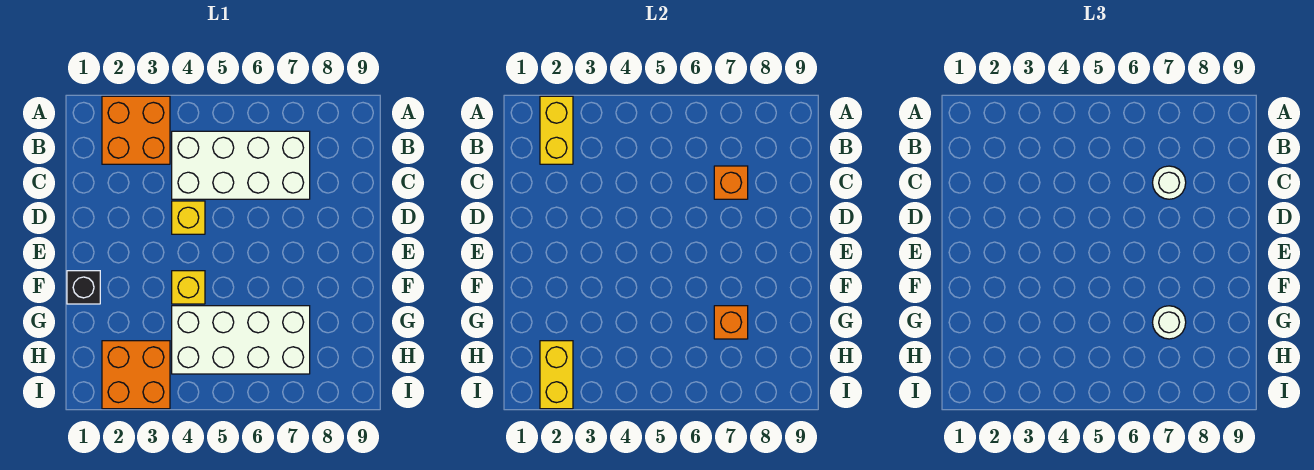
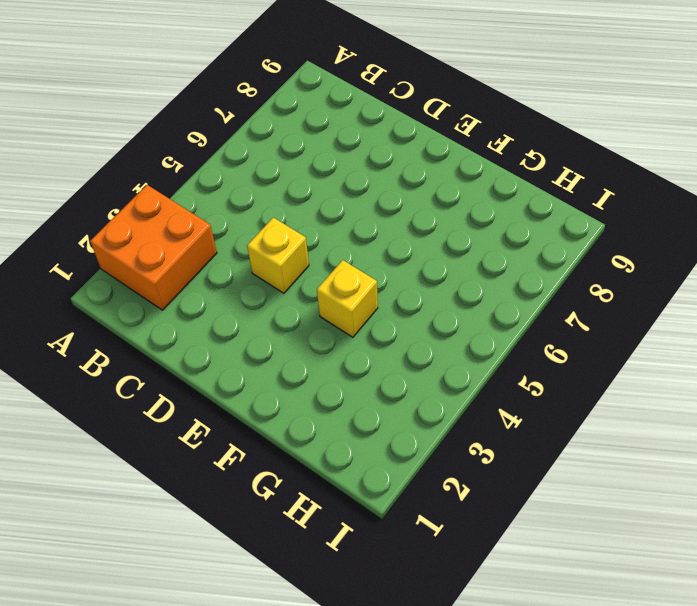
none -> white 2x4 brick [172,131,310,199]
none -> black 1x1 brick [67,271,100,304]
none -> white 2x4 brick [172,306,310,374]

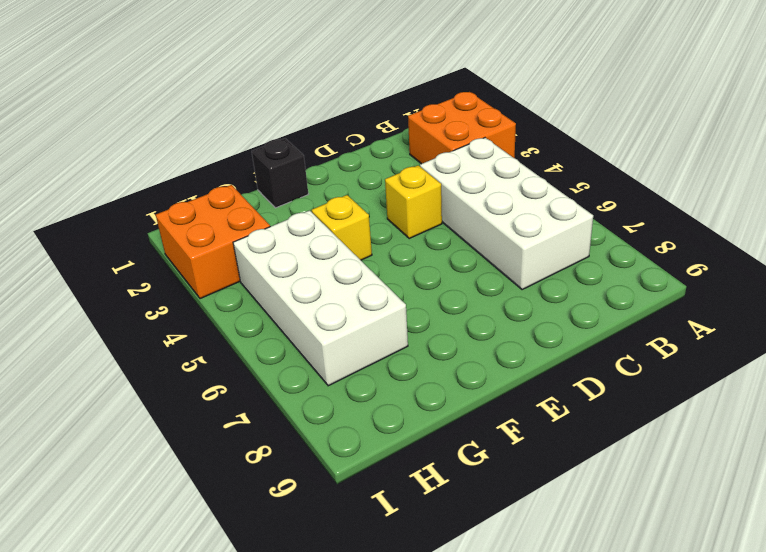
none -> yellow 1x2 brick [540,96,573,164]
none -> orange 1x1 brick [714,166,748,199]
none -> orange 1x1 brick [714,306,748,339]

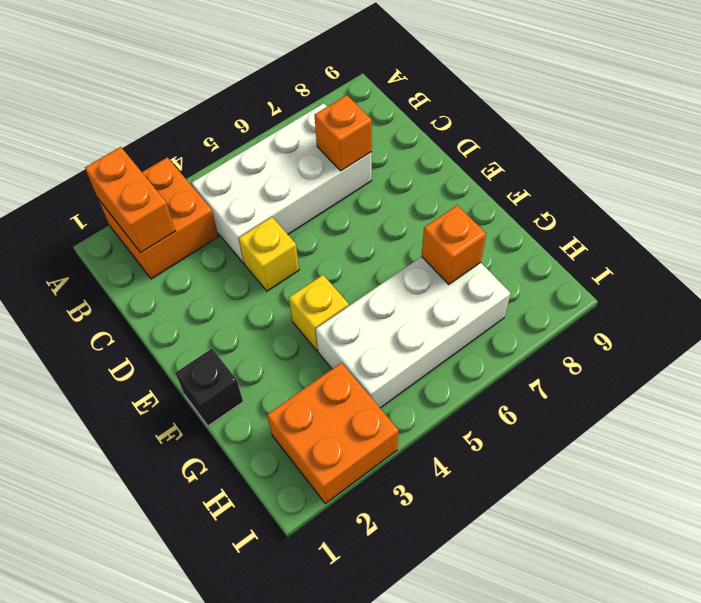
orange 1x2 brick [85,147,175,253] -> yellow 1x2 brick [540,96,573,164]
none -> yellow 1x2 brick [540,341,573,409]
none -> white 1x1 round brick [1153,166,1186,199]
none -> white 1x1 round brick [1153,306,1186,339]

